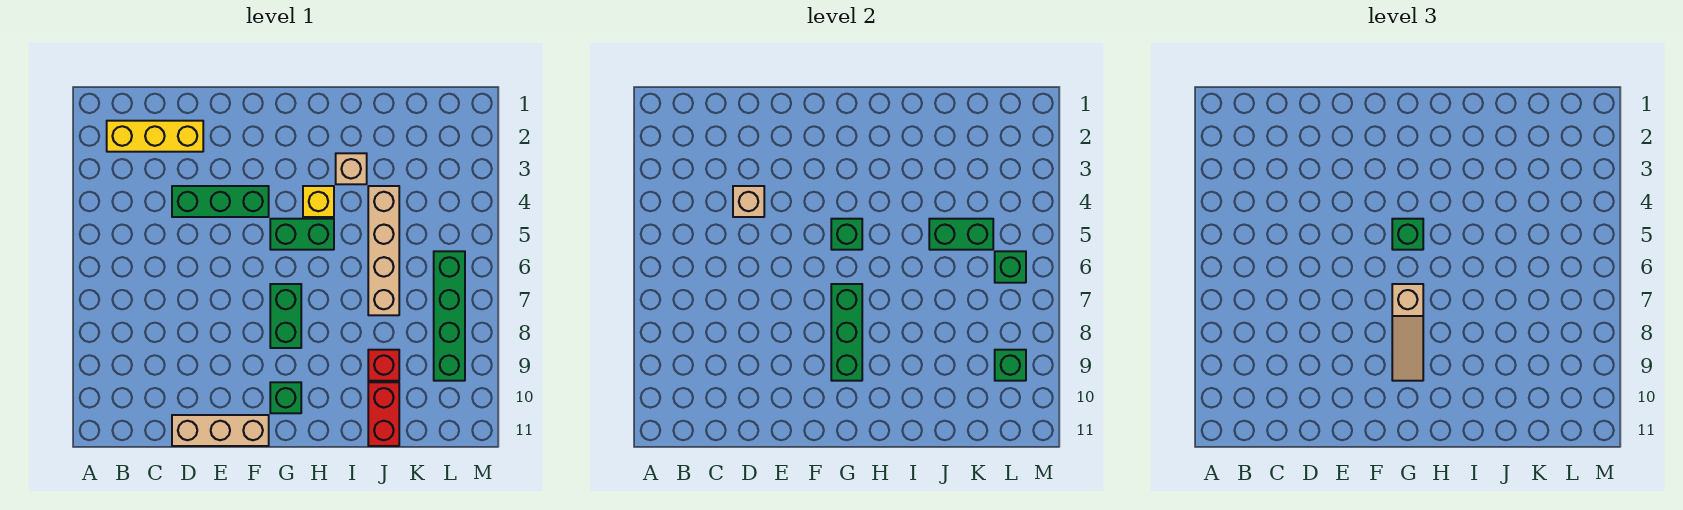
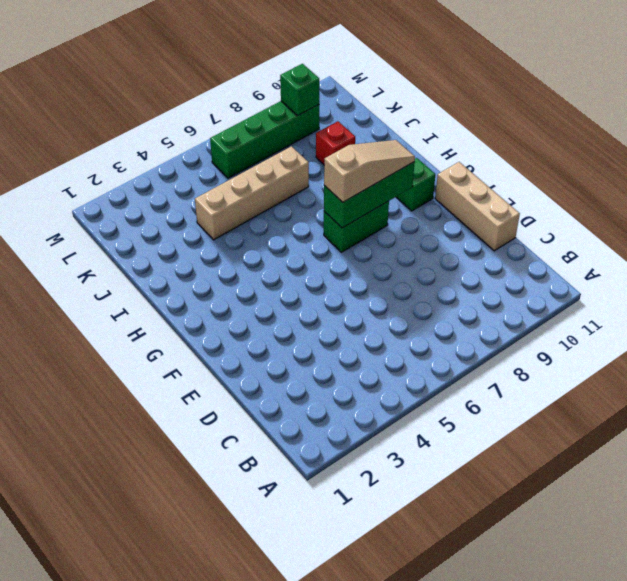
none -> yellow 1x3 brick [107,121,203,152]
none -> green 1x3 brick [172,186,269,217]
none -> green 1x2 brick [270,219,334,250]

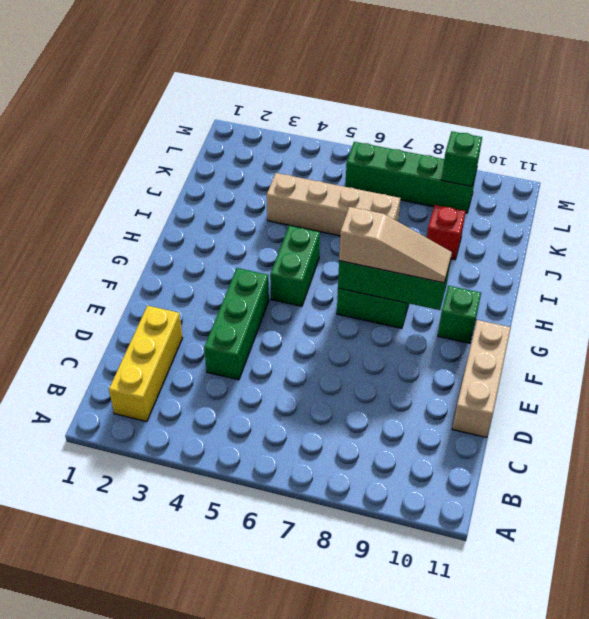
none -> yellow 1x1 brick [303,186,334,217]
none -> tan 1x1 brick [336,153,367,184]
none -> red 1x2 brick [368,382,399,446]

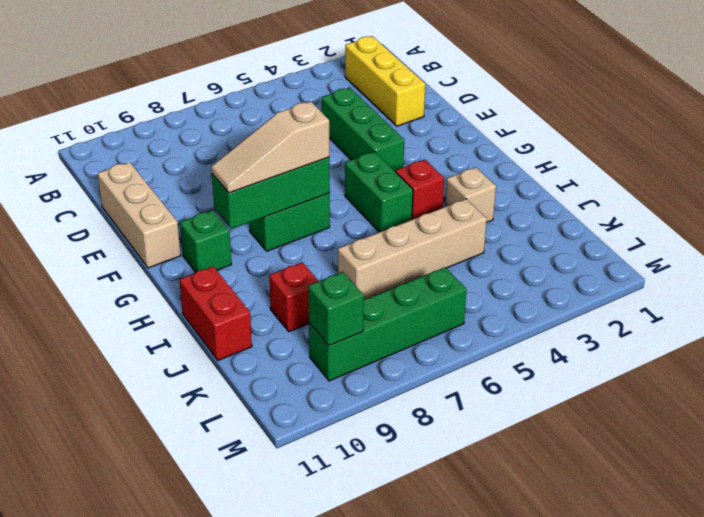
red 1x1 brick [396,160,444,220] -> yellow 1x1 brick [303,186,334,217]
red 1x2 brick [179,266,252,360] -> red 1x2 brick turned to [368,382,399,446]
none -> tan 1x1 brick [733,186,764,217]
none -> green 1x1 brick [831,219,862,250]
none -> green 1x2 brick [929,219,993,250]

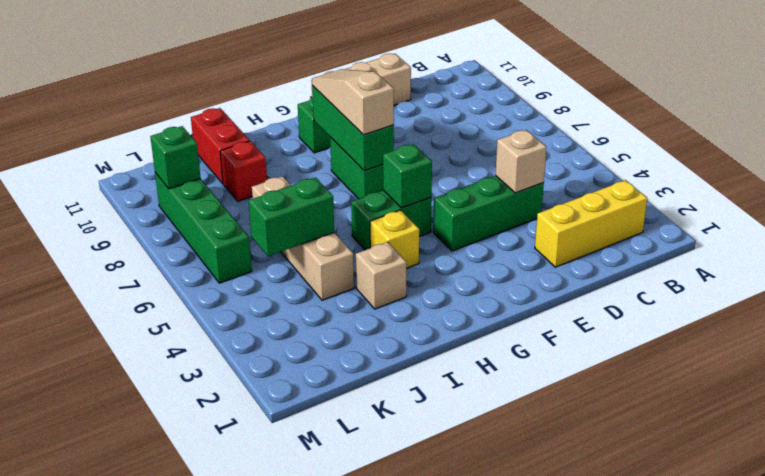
none -> green 1x1 brick [995,251,1026,283]
none -> green 1x1 brick [1392,219,1423,250]

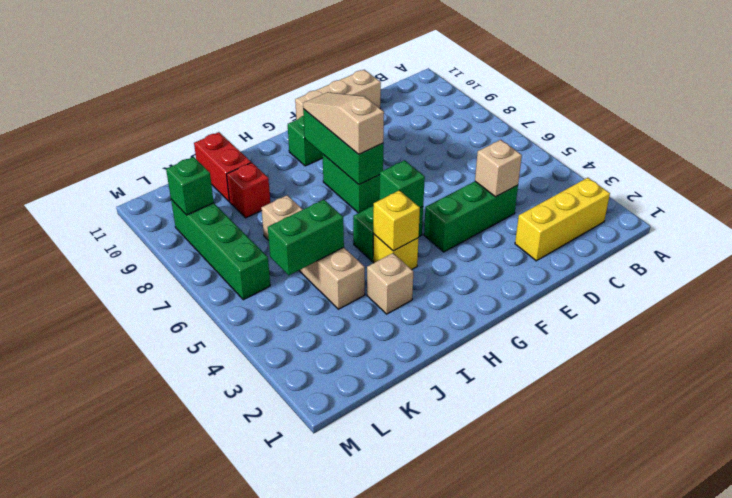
yellow 1x1 brick [373,190,420,251] -> none
none -> green 1x1 brick [995,251,1026,283]
none -> green 1x1 brick [1392,219,1423,250]

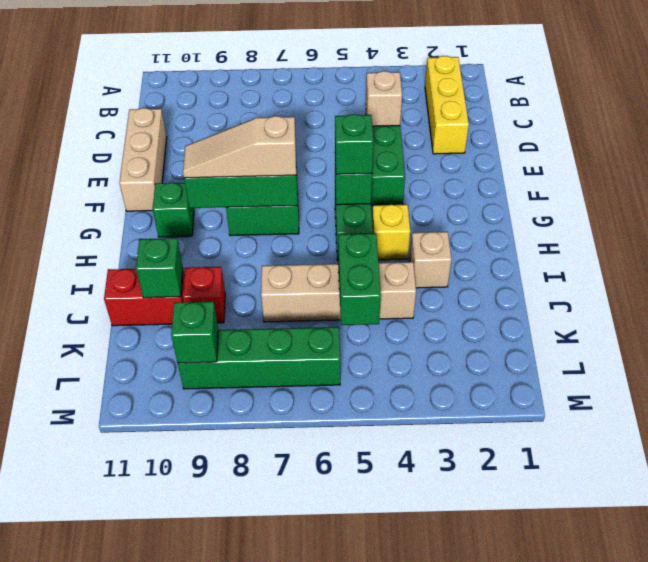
green 1x1 brick [136,238,183,298] -> green 1x1 brick moved to [995,251,1026,283]

